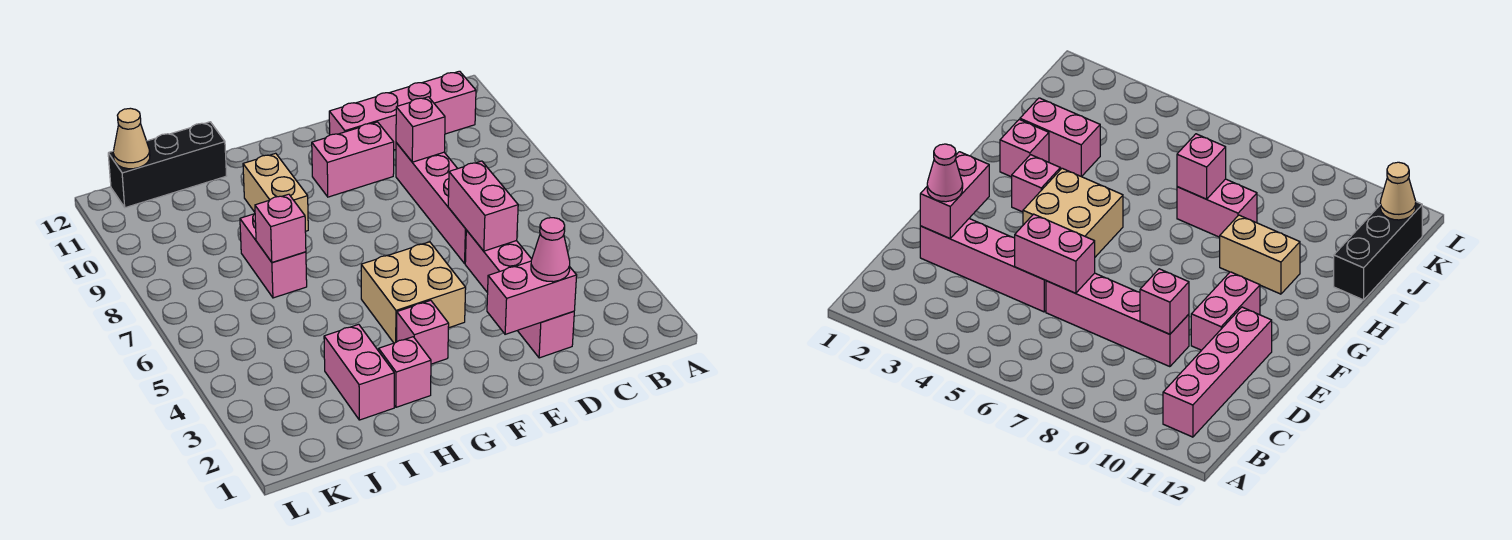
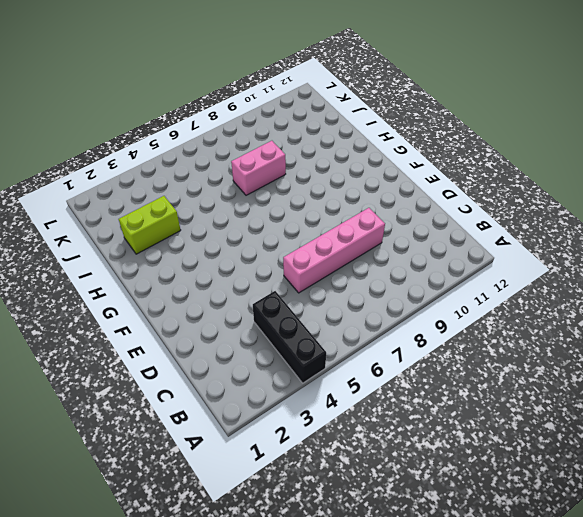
black 1x3 brick [253,291,326,383] -> black 1x3 brick moved to [108,122,227,208]
lime 1x2 brick [119,196,181,254] -> pink 1x2 brick [324,324,394,420]
none -> pink 1x4 brick [329,71,476,150]
none -> pink 1x4 brick [465,230,574,358]
none -> pink 1x2 brick [312,122,394,197]

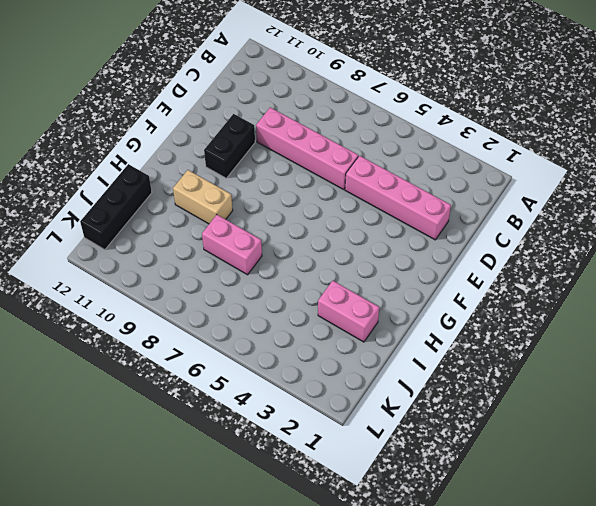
black 1x2 brick [204,114,255,178] -> pink 1x2 brick [312,122,394,197]
none -> pink 1x4 brick [329,71,476,150]
none -> tan 2x2 brick [361,242,466,343]
none -> pink 1x1 brick [397,300,449,364]

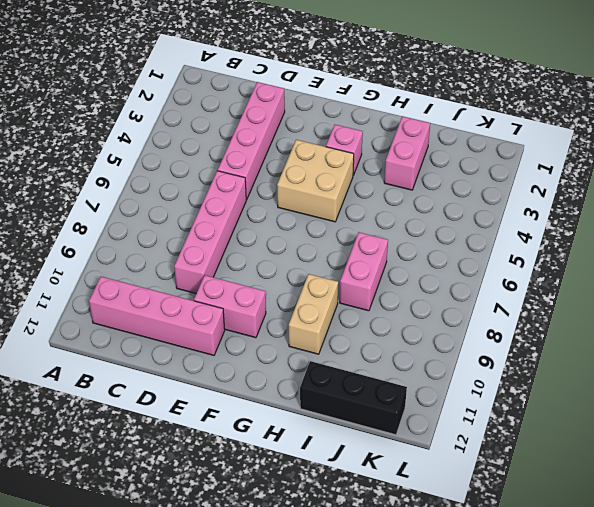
none -> pink 1x1 brick [379,337,431,407]
none -> pink 1x2 brick [487,261,577,334]
none -> pink 1x2 brick [448,161,518,251]

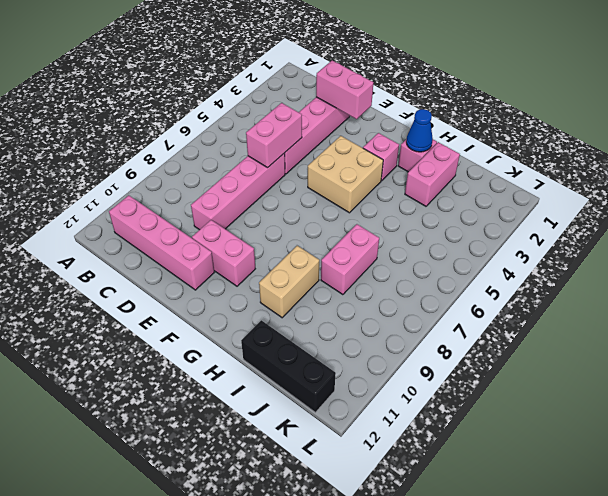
blue 1x1 cone [406,109,433,152] -> none
none -> pink 1x1 brick [396,97,445,162]
none -> pink 1x1 brick [255,194,306,263]
none -> tan 1x1 cone [113,108,150,169]

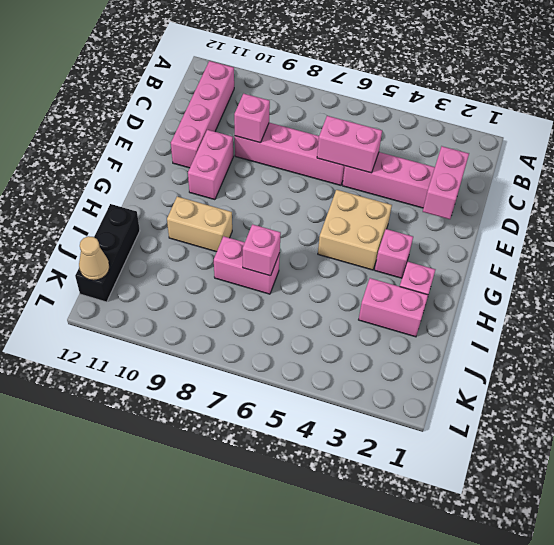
none -> pink 1x1 cone [531,218,570,282]

